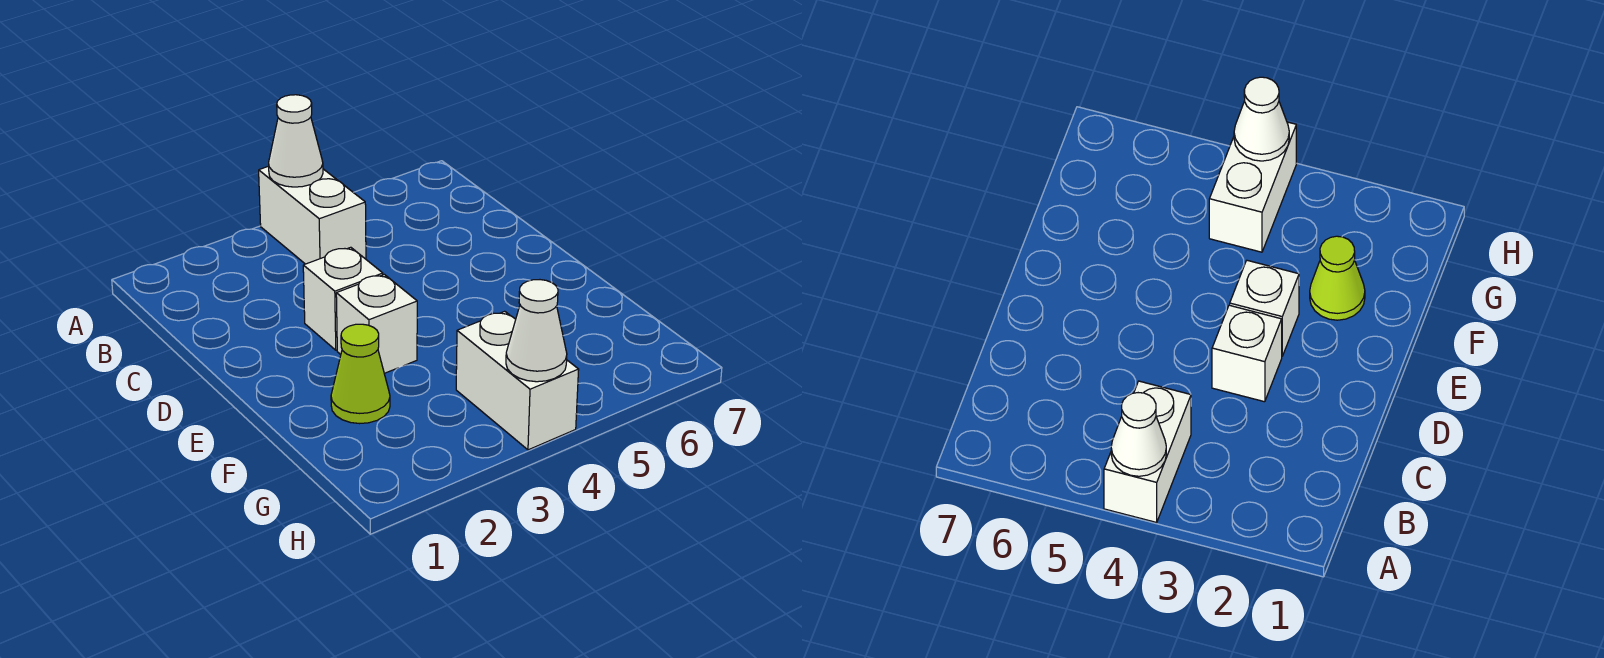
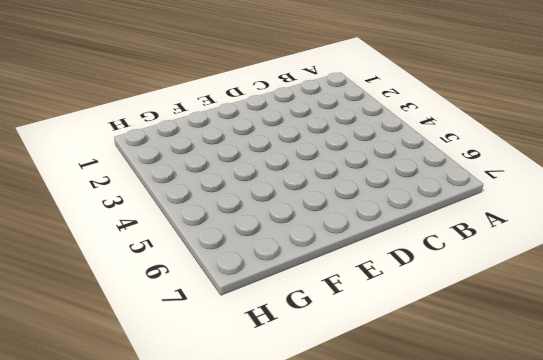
none -> white 1x2 brick [259,166,366,264]
none -> white 1x1 brick [303,247,383,350]

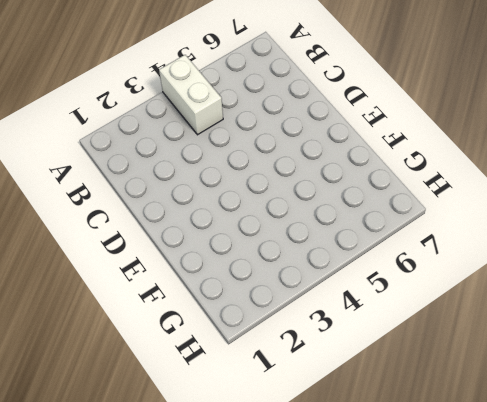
none -> white 1x1 brick [303,247,383,350]
none -> white 1x1 brick [336,274,417,373]

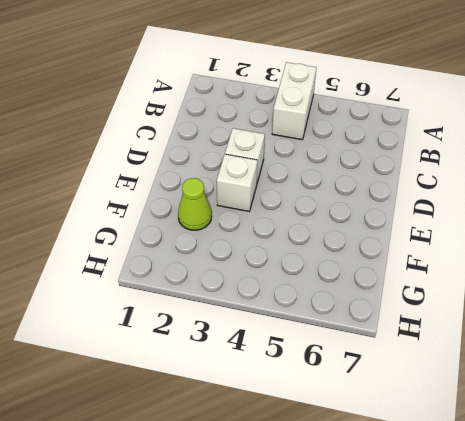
none -> white 1x2 brick [456,311,579,450]
none -> white 1x1 cone [269,95,323,187]

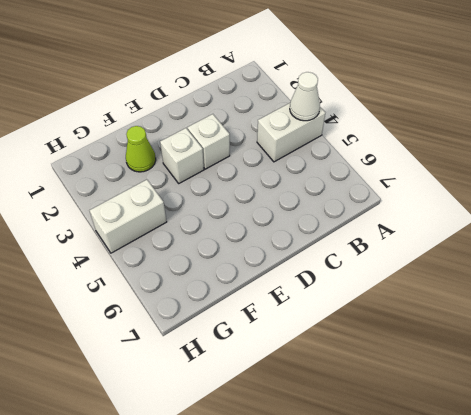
none -> white 1x1 cone [506,280,567,382]

